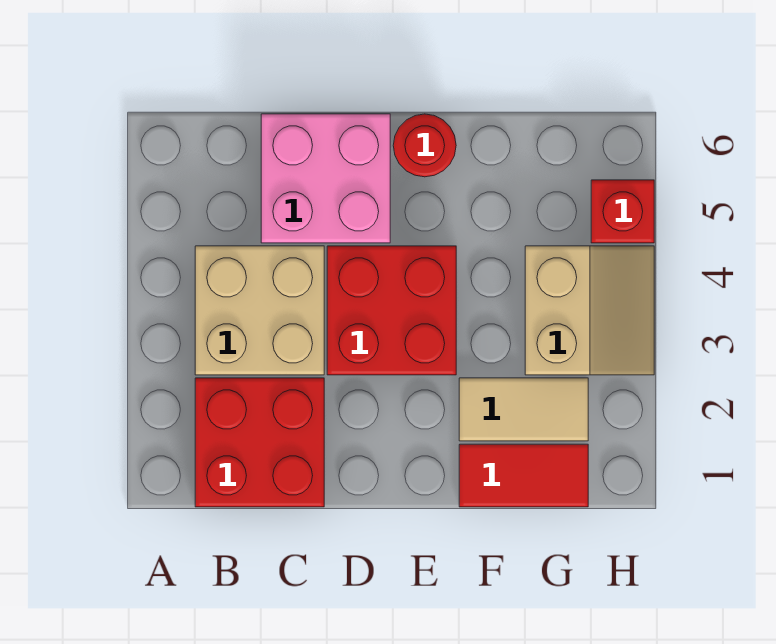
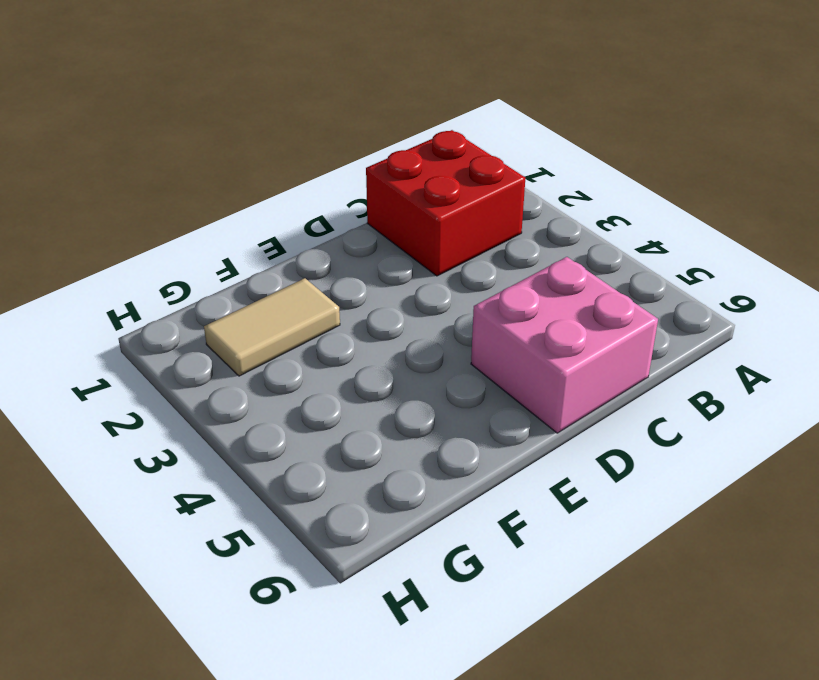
none -> tan 2x2 brick [195,246,324,375]
none -> red 2x2 brick [327,246,456,375]

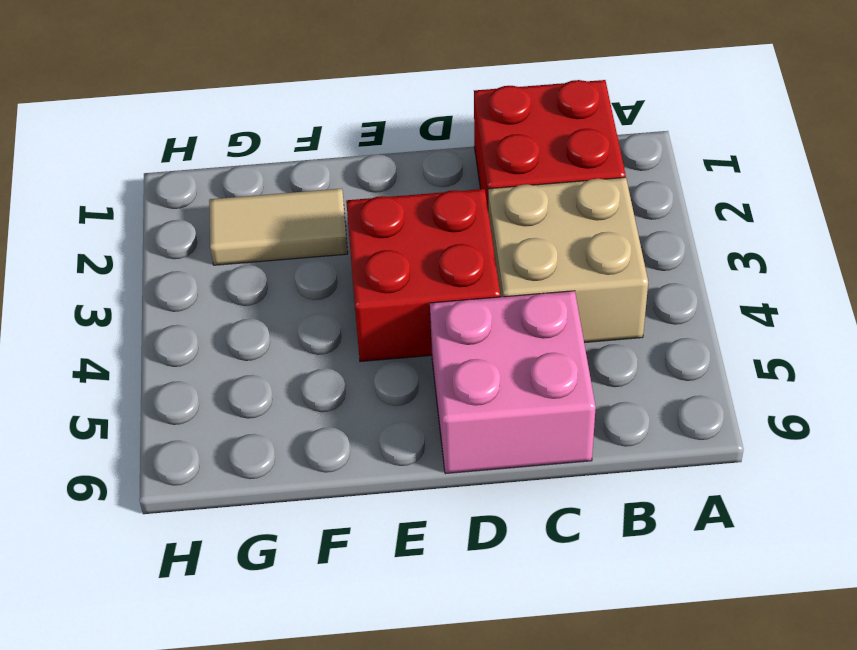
none -> red 1x1 round brick [393,114,456,177]
none -> red 1x2 tile [459,444,588,507]

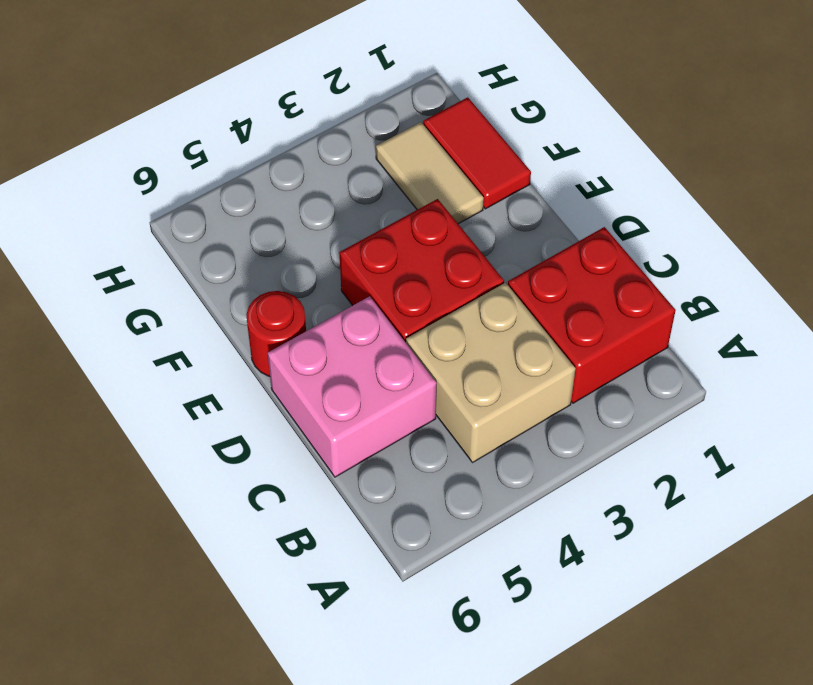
none -> tan 2x2 slope [525,246,654,375]
none -> red 1x1 brick [591,180,654,243]

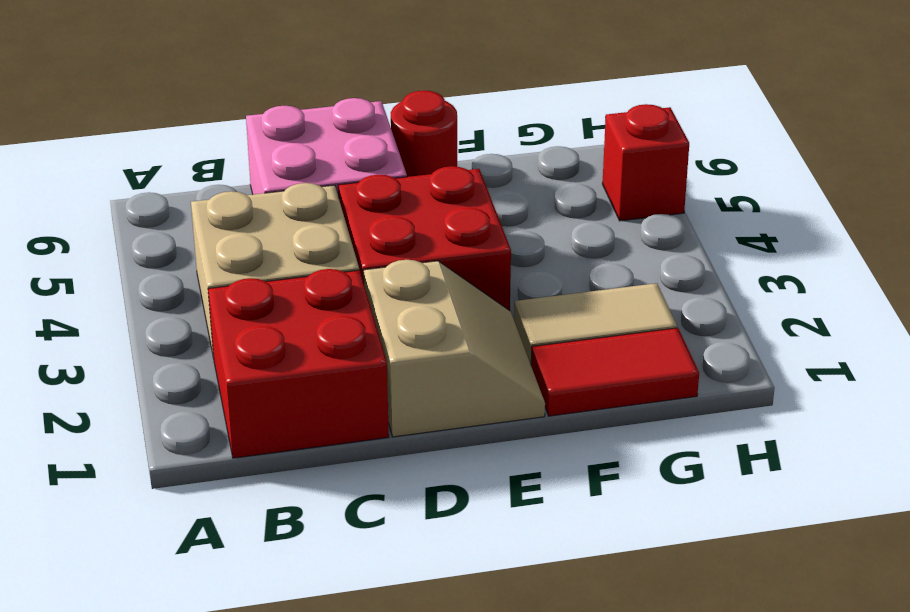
tan 2x2 slope [364,260,545,437] -> tan 2x2 slope moved to [525,246,654,375]

